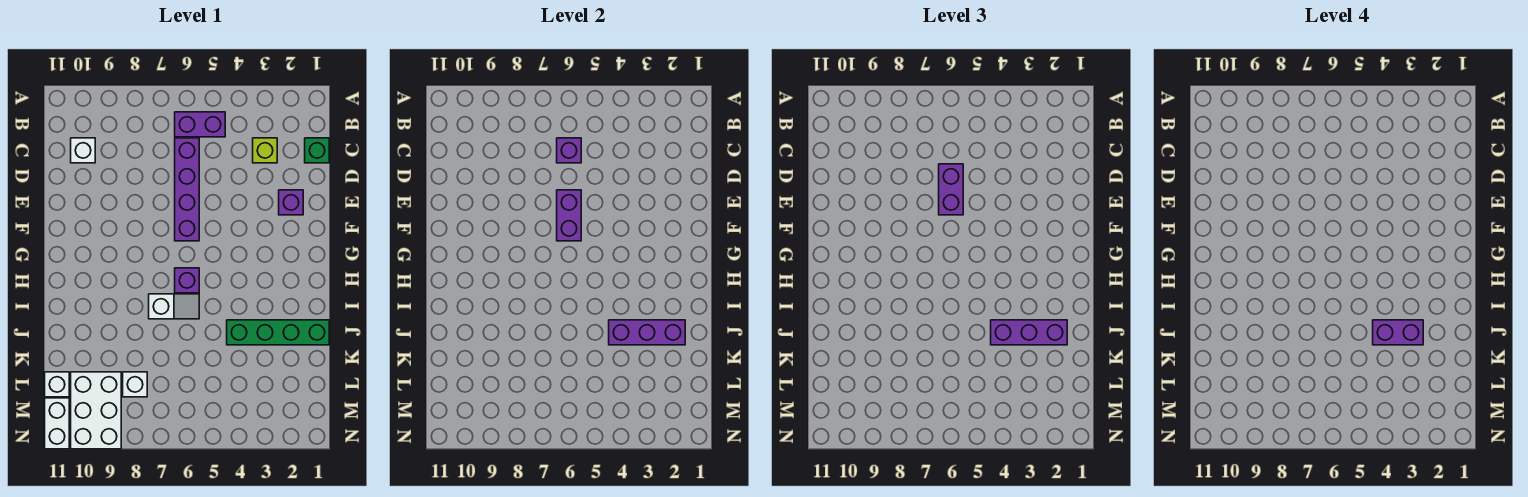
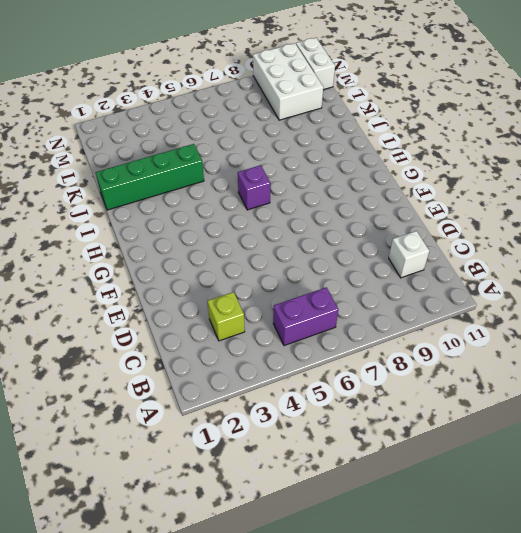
none -> green 1x1 brick [305,138,329,163]
none -> purple 1x4 brick [175,138,199,241]
none -> purple 1x1 brick [279,190,303,215]

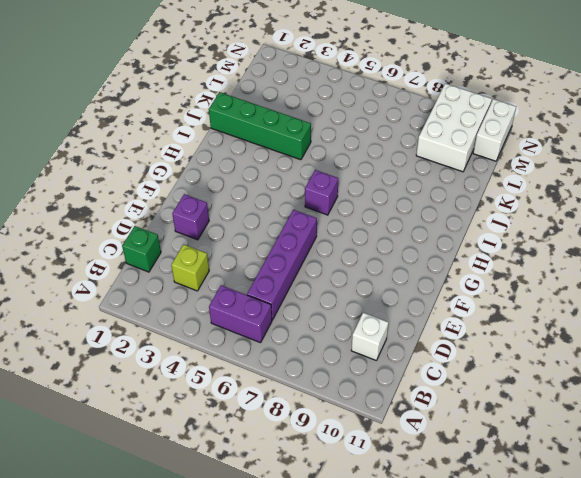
none -> white 1x2 slope [149,294,199,319]
none -> white 1x1 brick [123,372,147,397]
none -> white 1x1 brick [45,372,69,397]

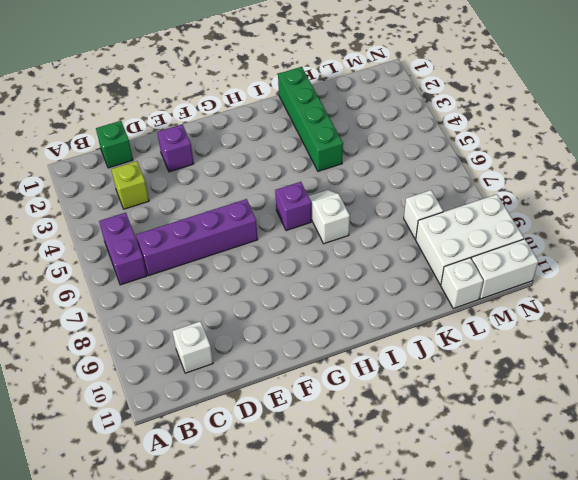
none -> purple 1x1 brick [557,138,581,163]
none -> purple 1x2 brick [557,190,581,241]
none -> purple 1x3 brick [609,320,685,345]

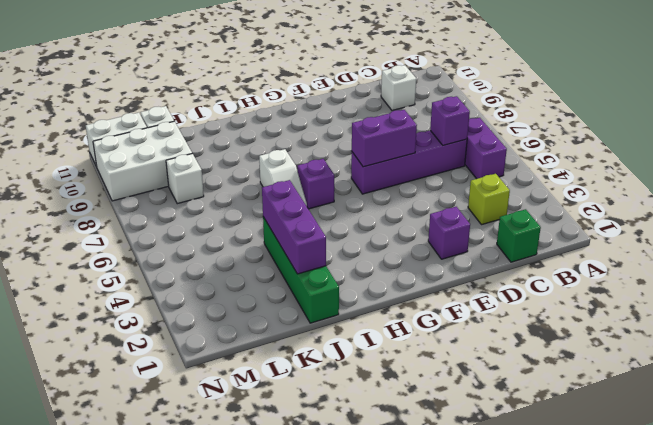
none -> purple 1x2 brick [939,164,963,215]
none -> purple 1x3 brick [991,320,1067,345]
none -> purple 1x2 brick [1373,320,1423,345]

